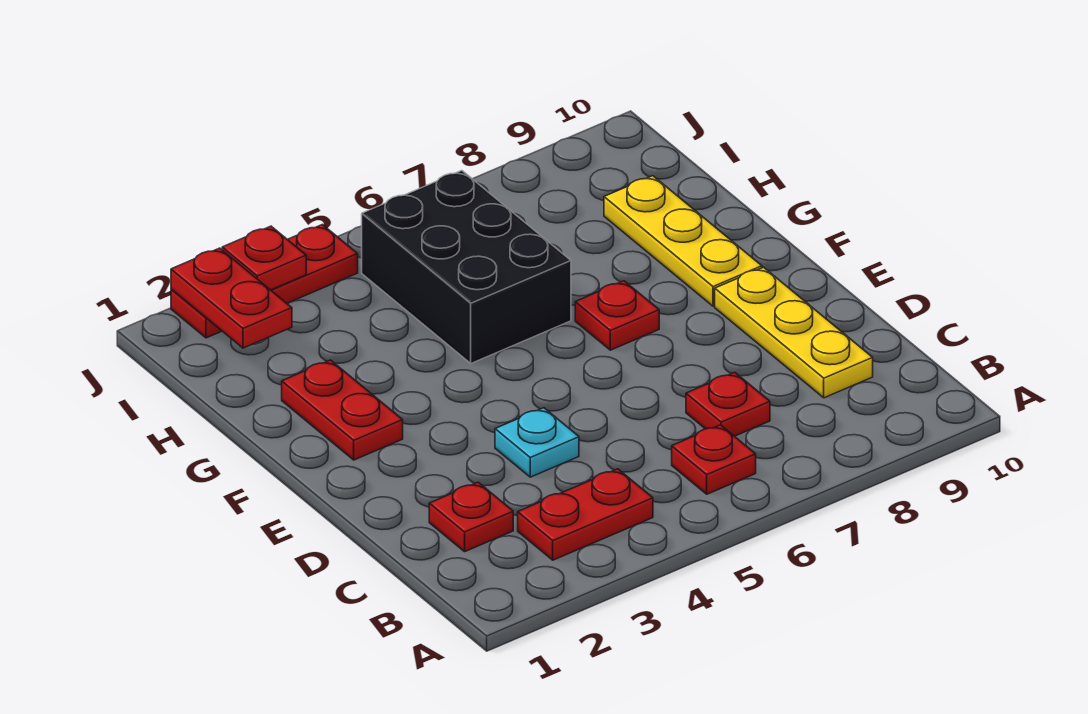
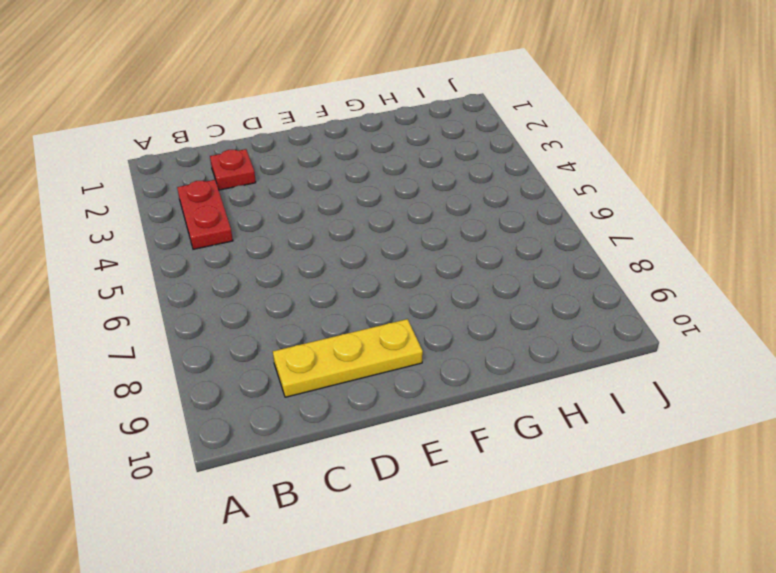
none -> red 1x1 plate [672,425,756,494]
none -> red 1x1 plate [686,372,770,436]
none -> cyan 1x1 plate [495,408,579,477]

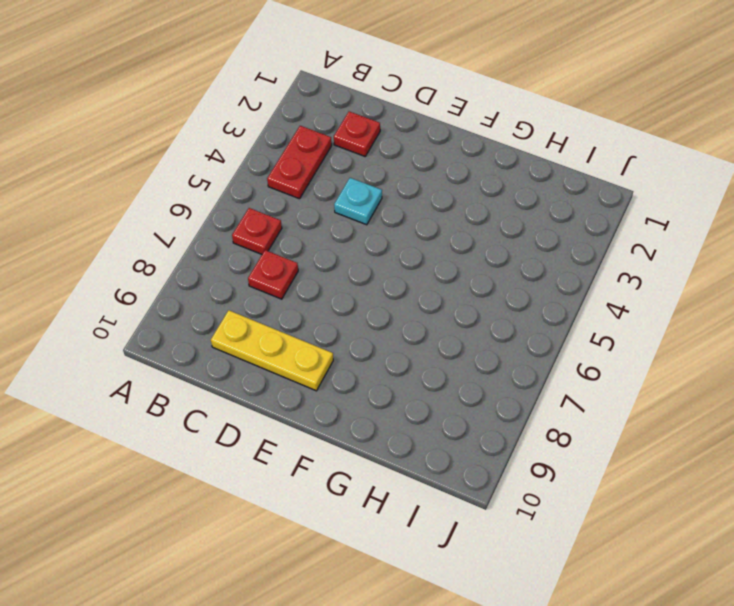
none -> red 1x2 plate [282,360,403,460]
none -> red 1x1 plate [575,281,659,350]
none -> yellow 1x3 plate [604,176,762,306]

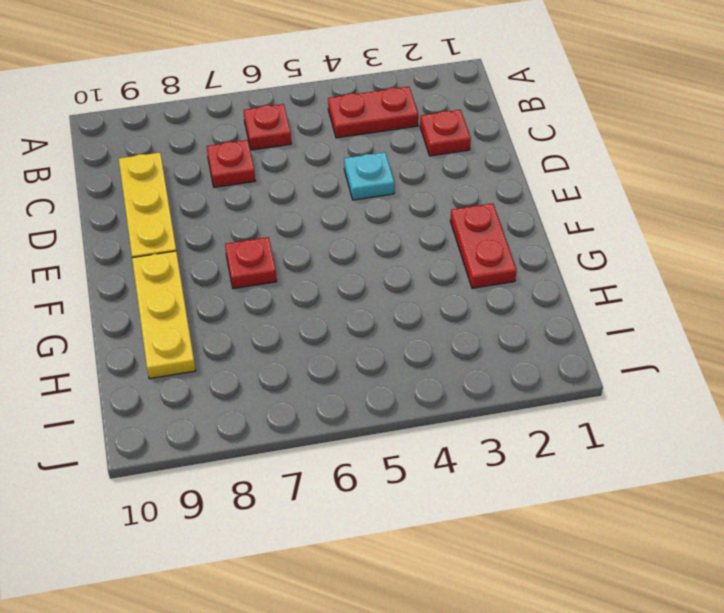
none -> black 2x3 brick [362,171,571,363]
none -> red 1x3 plate [171,225,358,338]
none -> red 1x2 plate [171,248,292,348]

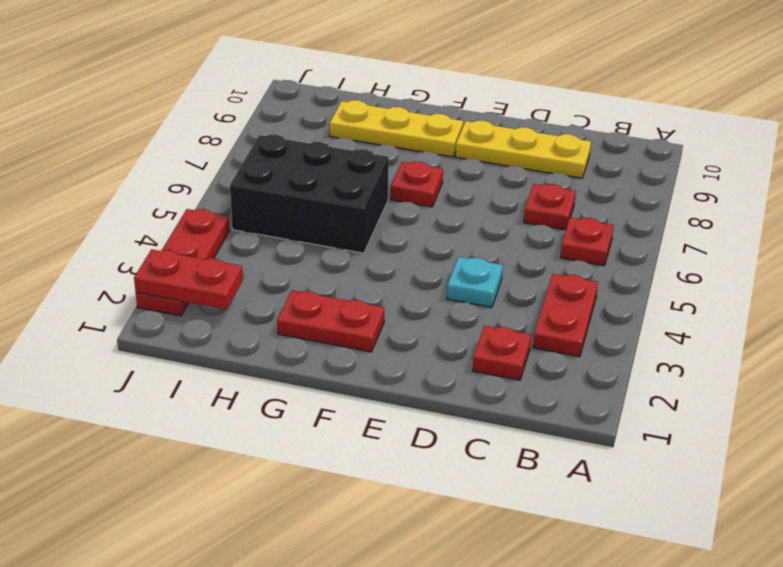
none -> red 1x1 plate [222,226,306,290]

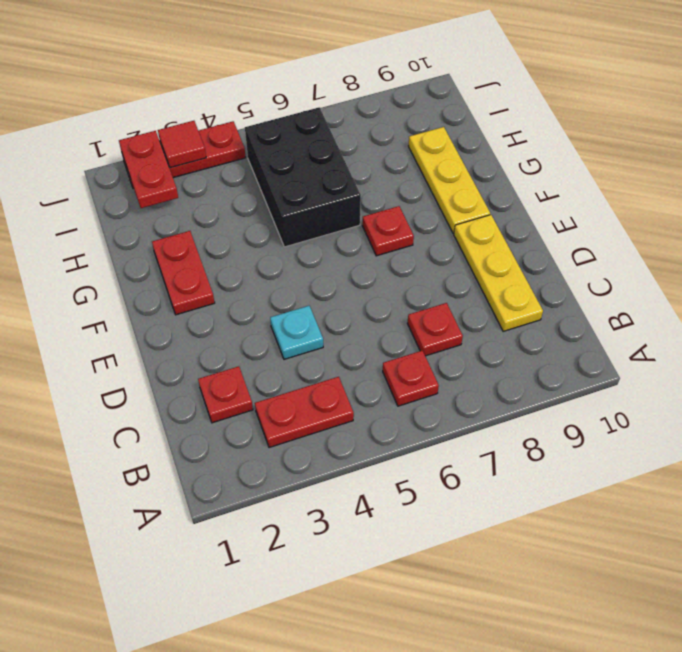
red 1x1 tile [158,121,206,168] -> red 1x1 plate [222,226,306,290]

